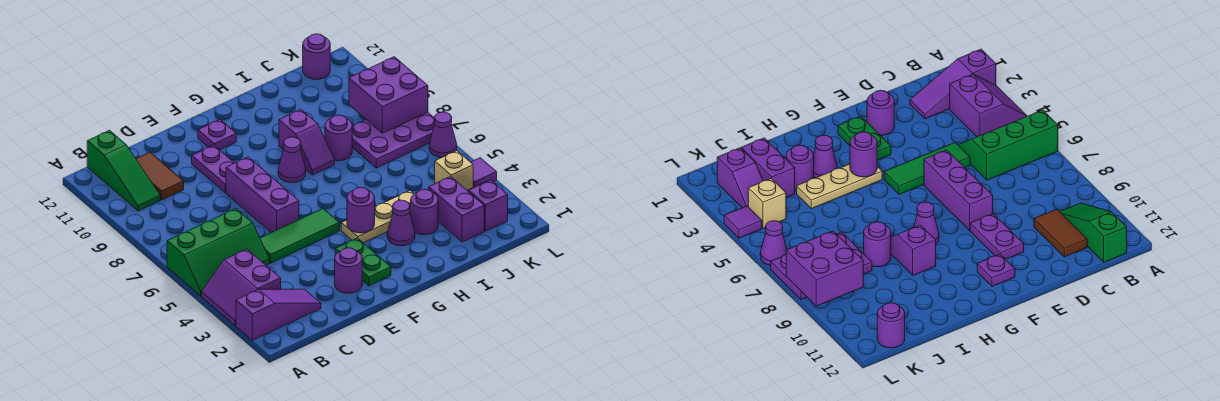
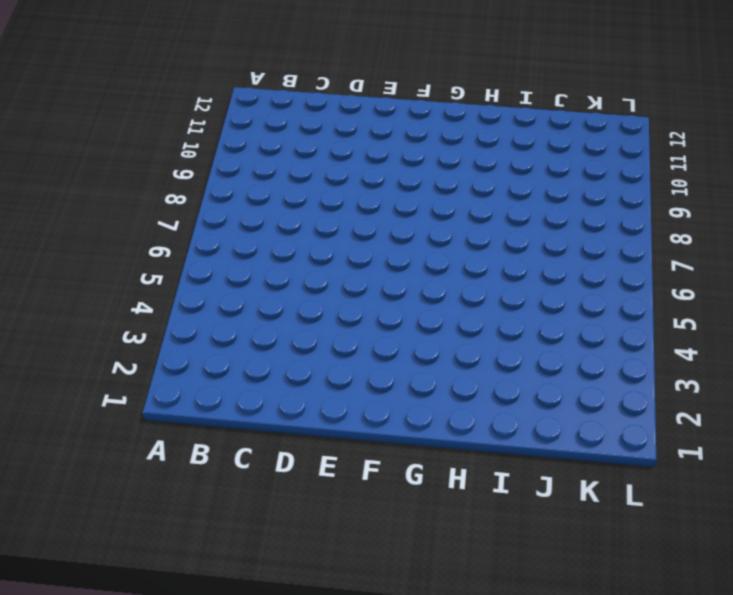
none -> purple 1x3 slope [236,289,321,340]
none -> purple 2x2 slope [202,249,281,326]
none -> green 2x3 slope [167,209,270,296]

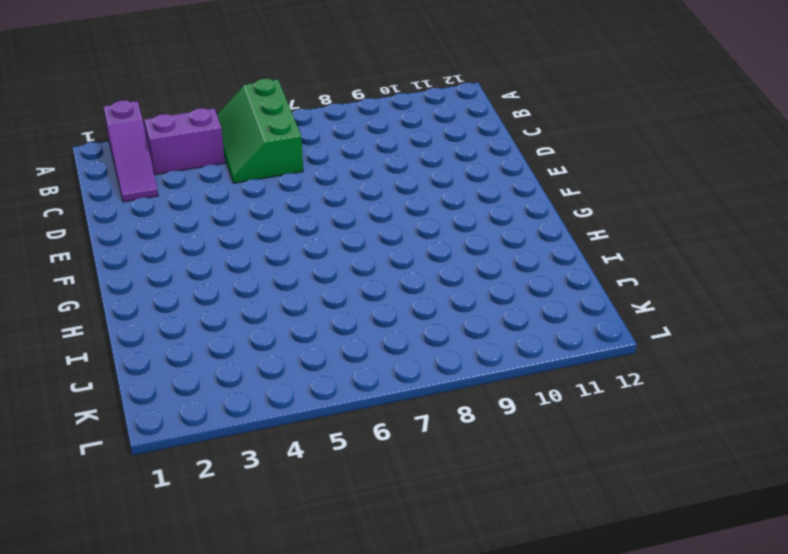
none -> green 1x3 slope [87,130,160,211]
none -> brown 1x2 tile [136,152,184,200]
none -> green 1x3 tile [260,208,340,263]

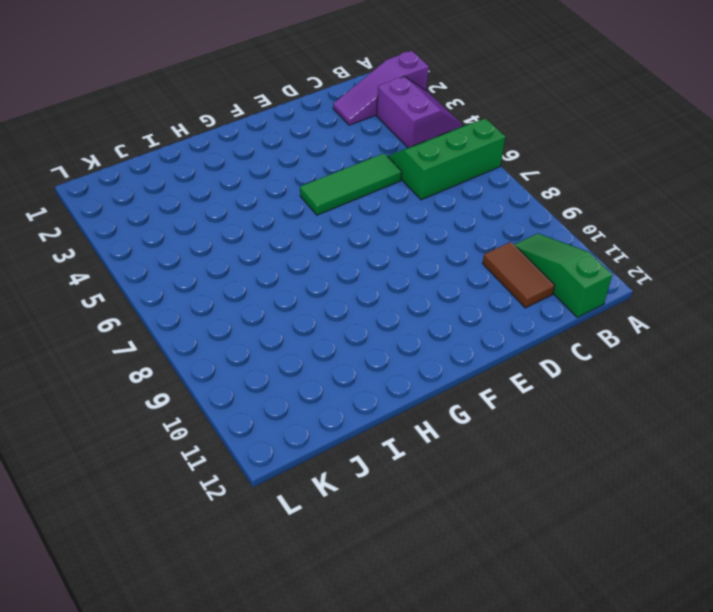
none -> purple 1x1 round brick [335,248,362,293]
none -> purple 1x3 brick [226,157,299,233]
none -> purple 1x2 plate [192,145,234,193]

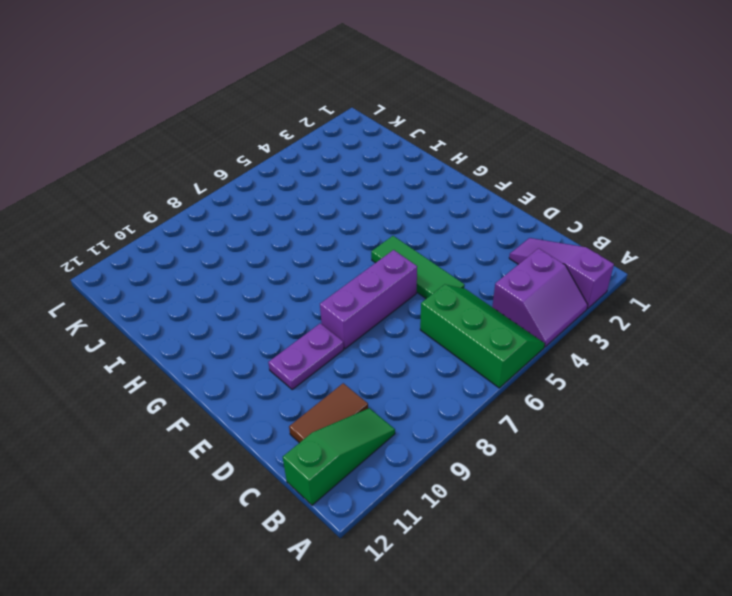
none -> purple 1x1 round brick [335,248,362,293]
none -> green 1x2 plate [335,238,391,286]
none -> purple 1x1 plate [198,119,236,150]

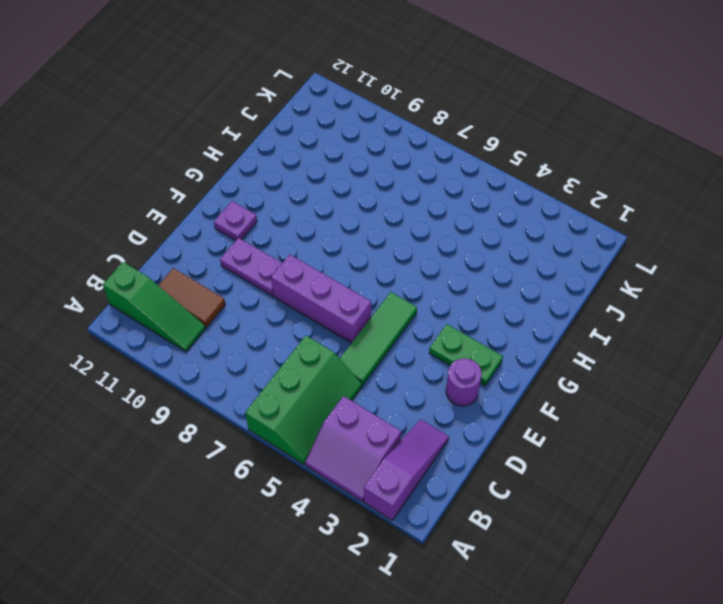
none -> tan 1x3 plate [341,191,414,243]
none -> purple 1x1 cone [278,137,306,183]
none -> purple 1x1 cone [387,200,415,246]

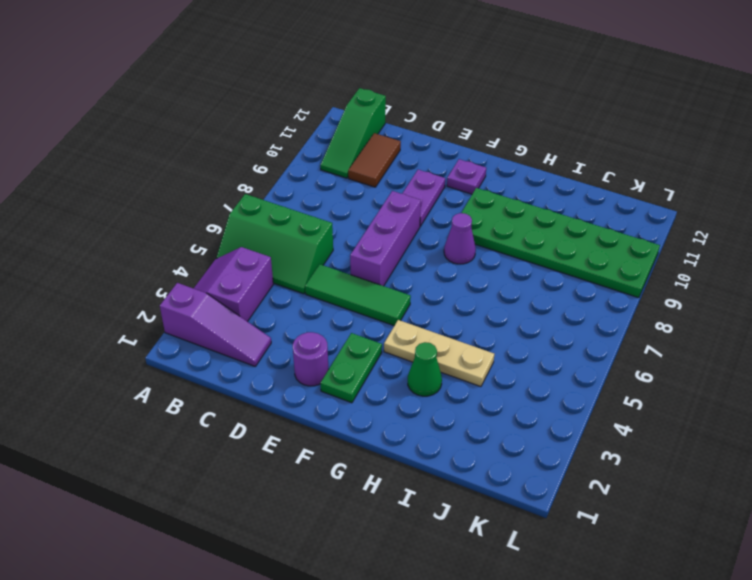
green 2x6 plate [461,188,660,298] -> purple 1x2 slope [279,109,335,175]
green 1x1 cone [408,342,442,396] -> purple 1x1 cone [387,200,415,246]
none -> purple 1x1 round brick [411,189,438,235]
none -> purple 1x1 round brick [325,115,352,161]
none -> purple 1x2 brick [429,177,484,242]

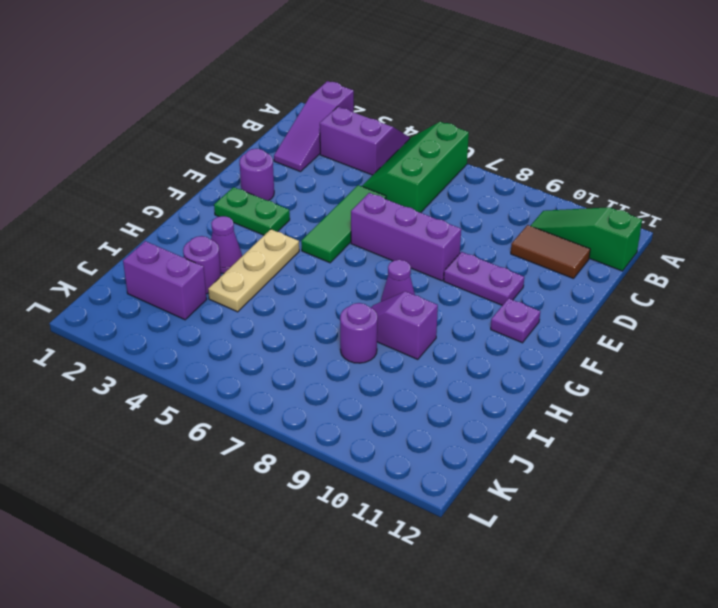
none -> purple 2x3 plate [352,112,434,168]
none -> purple 1x2 slope [467,180,508,231]
none -> tan 1x1 brick [435,151,473,190]

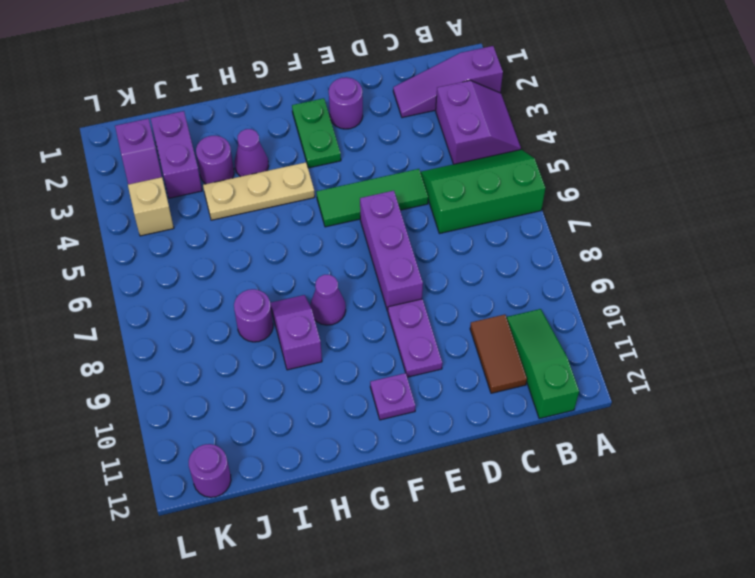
none -> purple 2x3 plate [352,112,434,168]
none -> purple 1x1 tile [471,158,497,187]
none -> purple 1x1 cone [429,112,457,157]

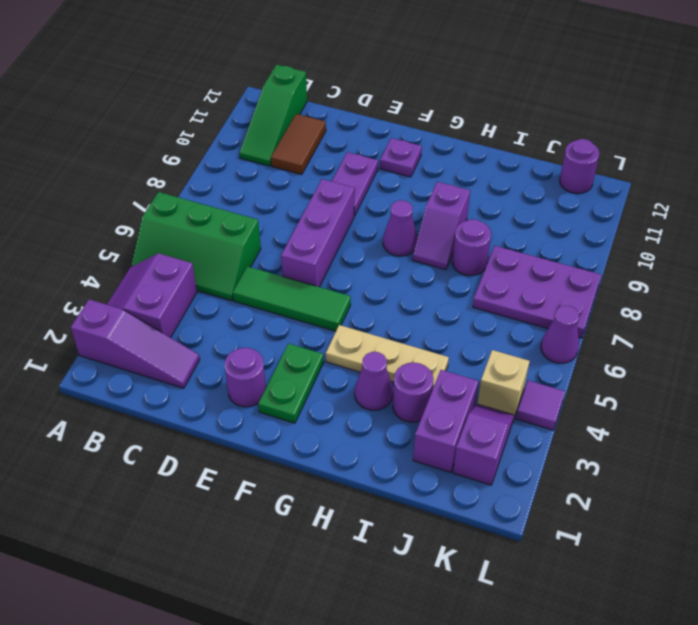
none -> purple 1x1 round brick [347,187,375,233]
none -> purple 2x2 brick [349,57,428,133]

